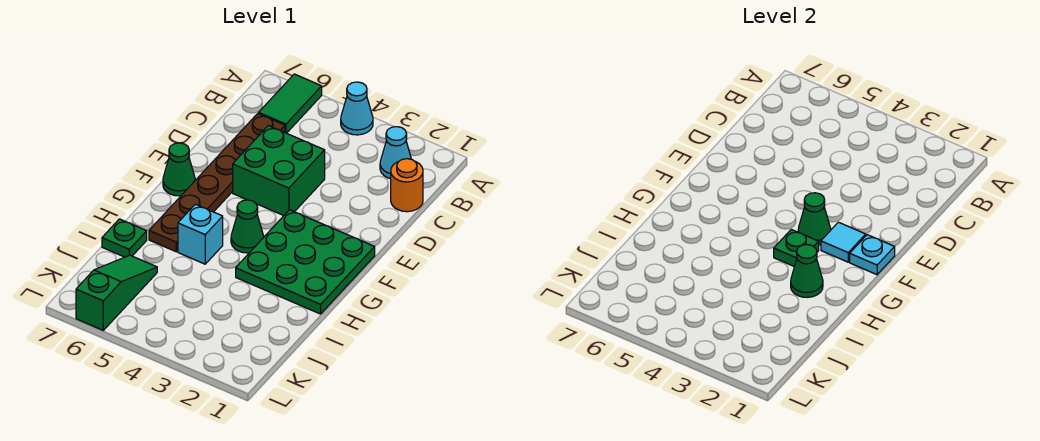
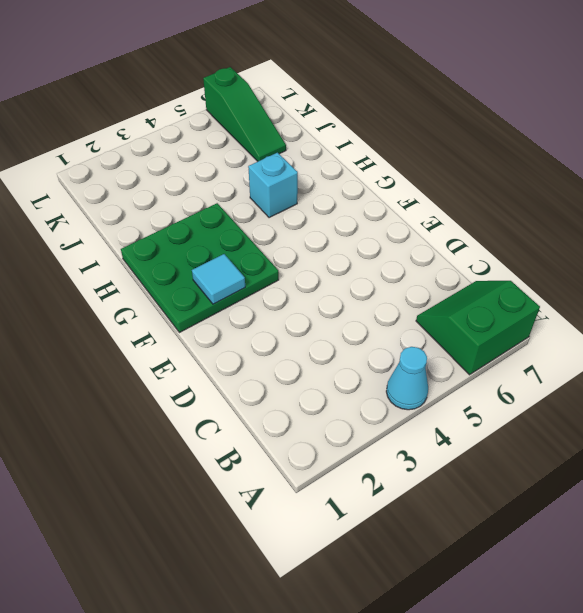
green 2x2 slope [416,281,540,375] -> green 1x2 tile [259,74,322,133]
none -> cyan 1x1 cone [380,127,411,179]
none -> orange 1x1 round brick [391,159,423,212]
none -> brown 1x6 plate [149,114,285,252]

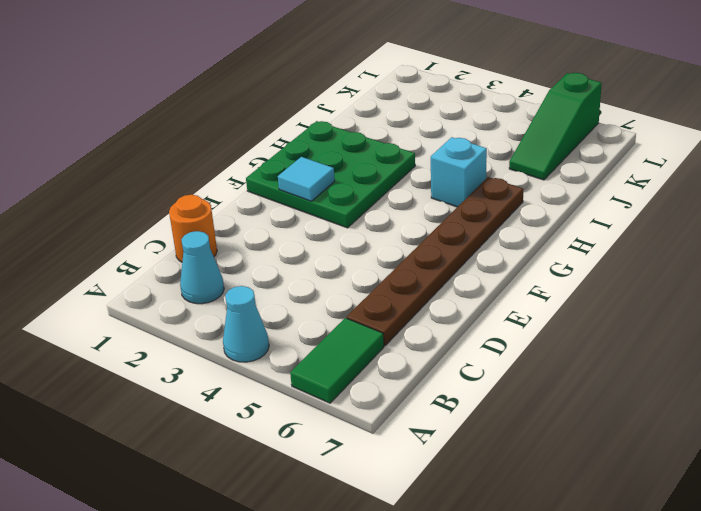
none -> green 2x2 brick [233,126,325,215]
none -> green 1x1 cone [163,143,195,196]
none -> green 1x1 cone [231,200,264,253]

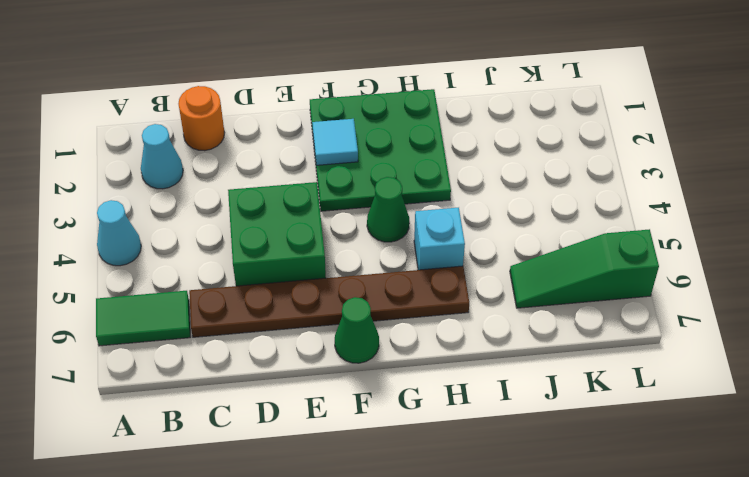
none -> green 1x1 plate [102,219,147,257]
none -> cyan 1x1 plate [850,235,895,275]
none -> green 1x1 cone [798,193,831,245]

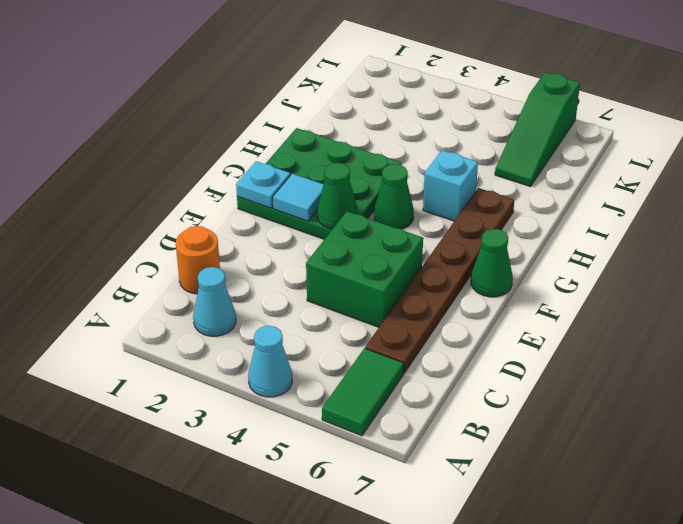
none -> green 1x1 plate [102,219,147,257]
none -> green 1x1 plate [774,229,819,267]
none -> green 1x1 cone [791,245,823,297]

